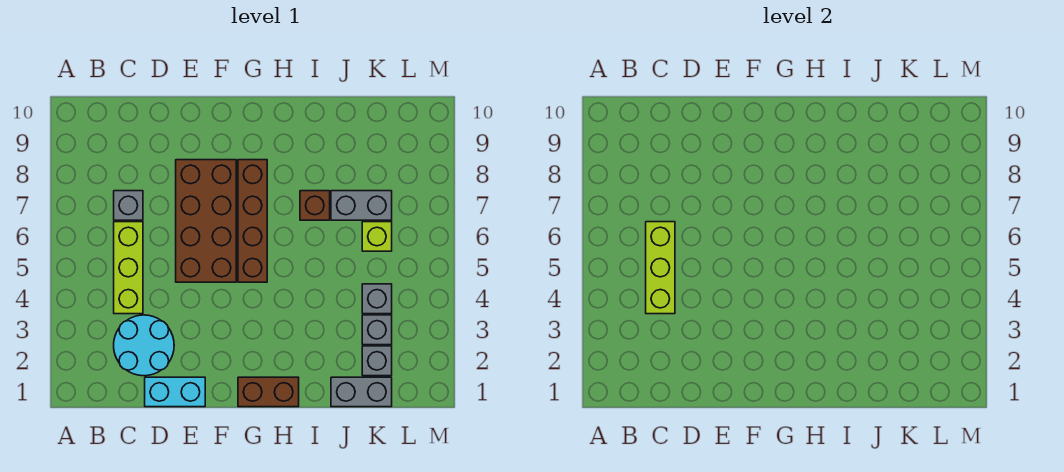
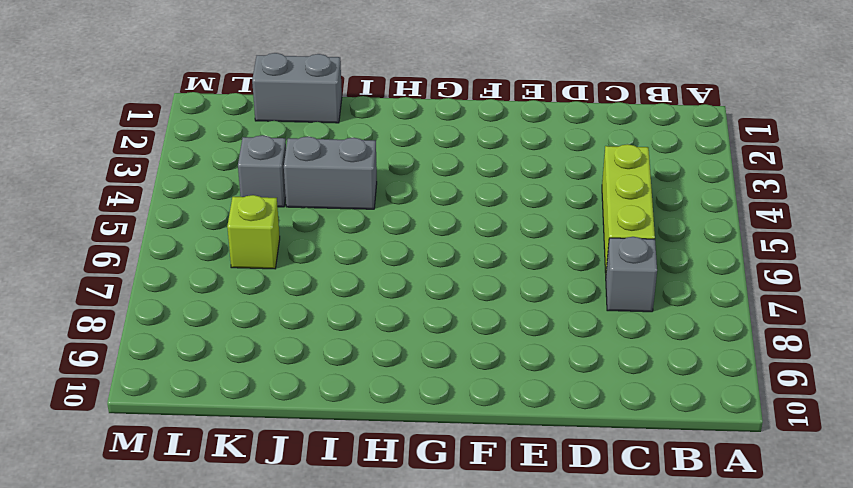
grey 1x2 brick [284,136,377,209] -> grey 1x2 brick moved to [331,191,392,220]
none -> cyan 2x2 round brick [114,315,174,376]
none -> cyan 1x2 brick [145,377,205,407]
none -> brown 2x4 brick [176,160,236,282]

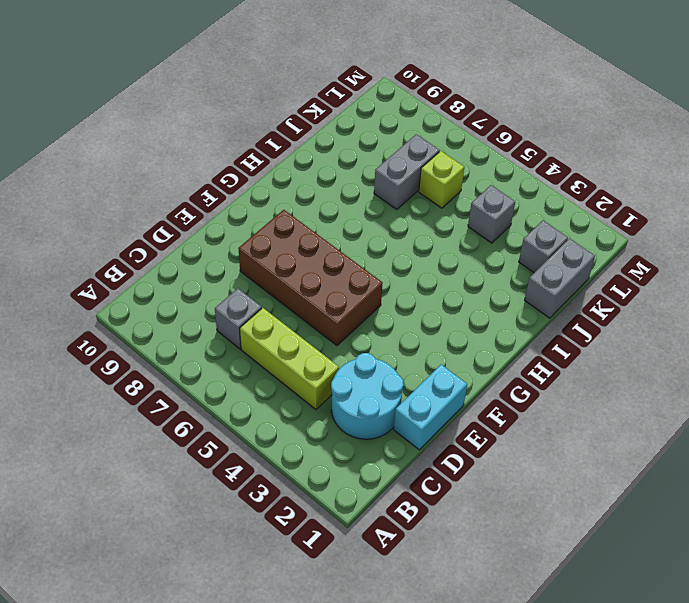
none -> brown 1x2 brick [238,377,299,407]
none -> brown 1x4 brick [238,160,267,282]
none -> brown 1x1 brick [300,191,330,220]

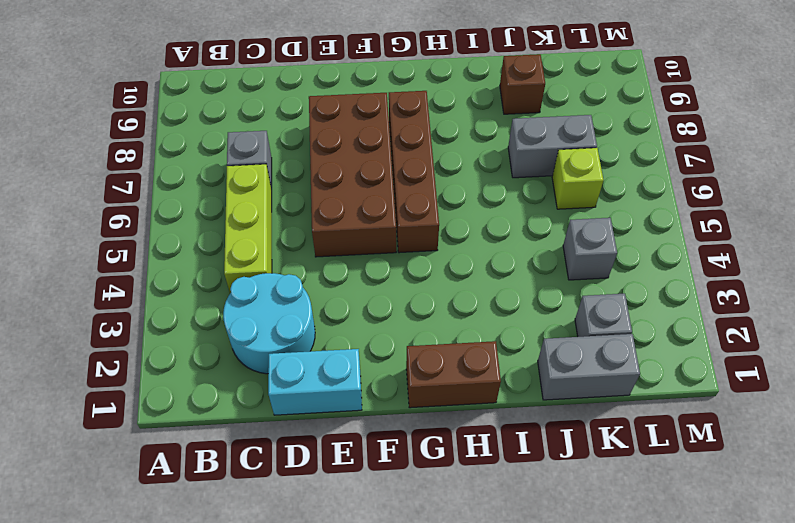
brown 1x1 brick [500,54,545,114] -> brown 1x1 brick moved to [300,191,330,220]
none -> grey 1x1 brick [362,315,392,345]
none -> lime 1x3 brick [646,222,675,314]

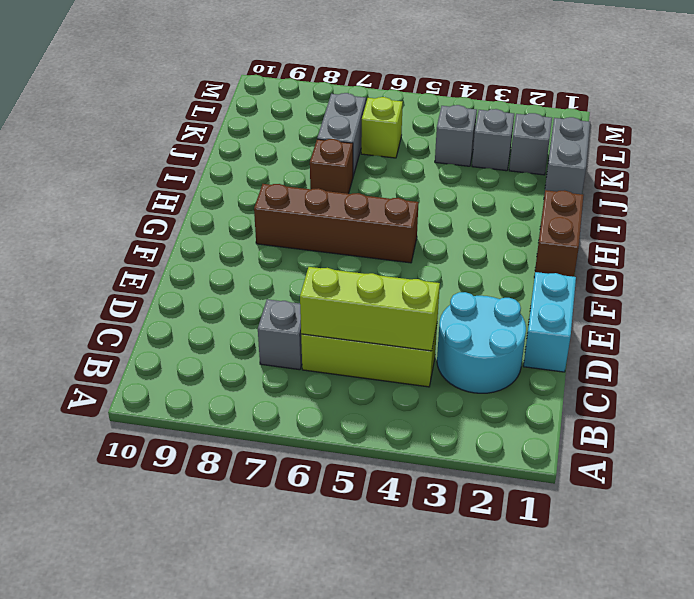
none -> brown 2x4 brick [176,160,236,282]

